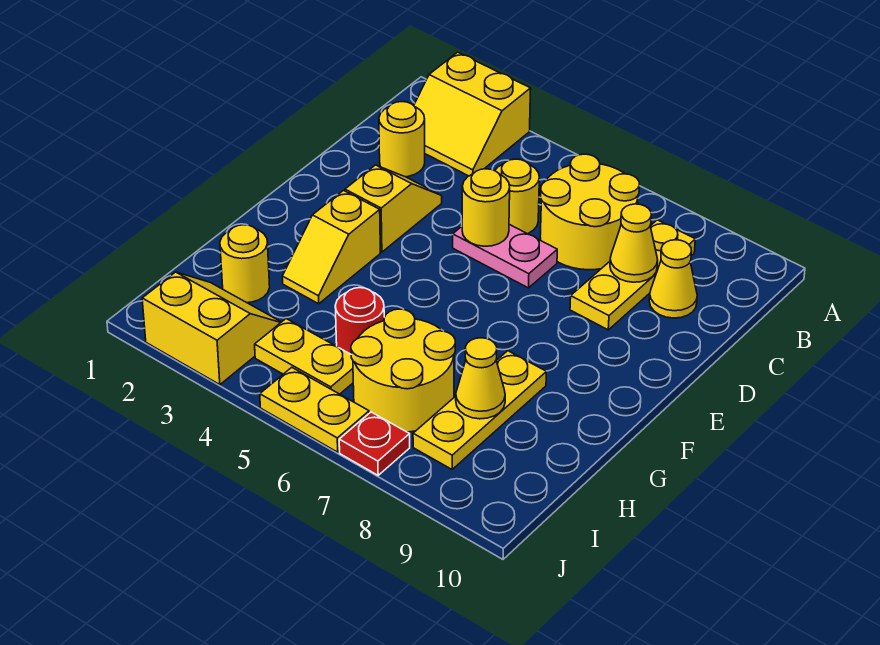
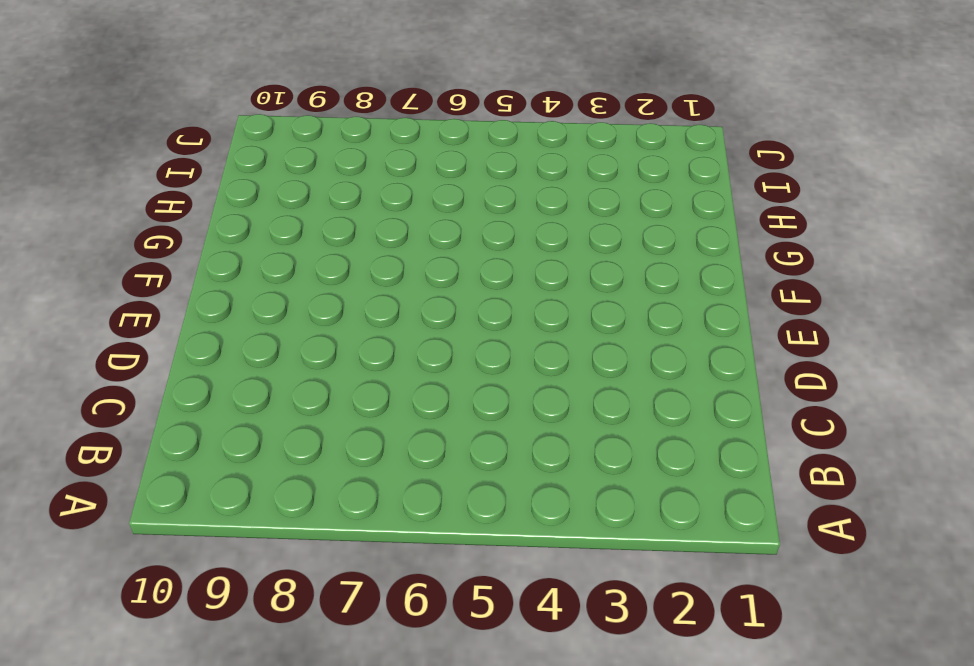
none -> yellow 2x2 slope [414,52,531,176]
none -> yellow 2x2 round brick [540,154,639,270]
none -> yellow 1x3 plate [570,220,695,330]

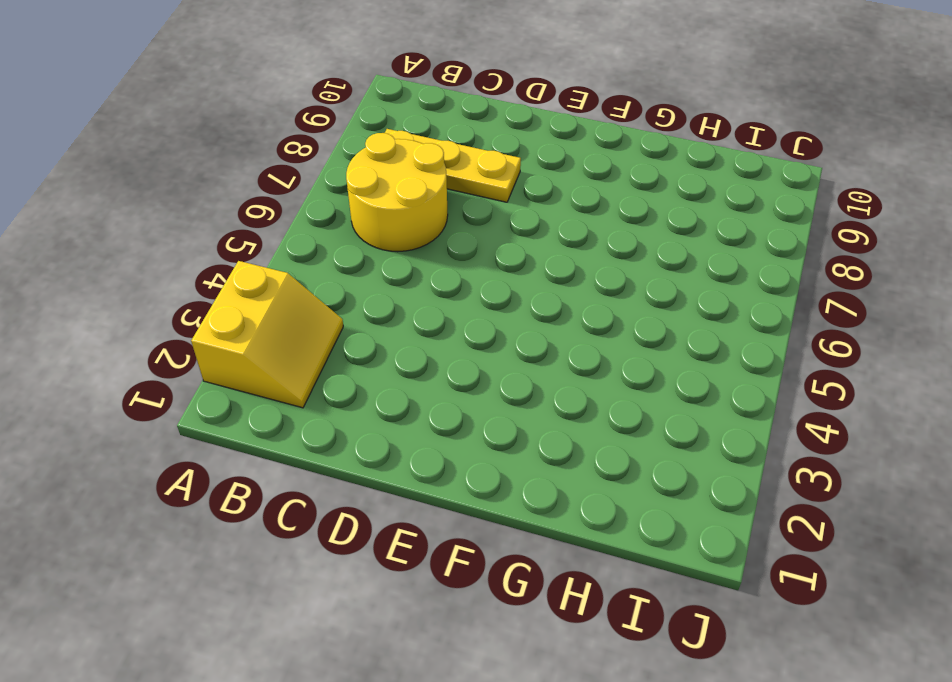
none -> yellow 1x1 round brick [379,102,425,177]
none -> yellow 1x1 round brick [495,159,539,234]
none -> yellow 1x1 cone [649,240,697,318]

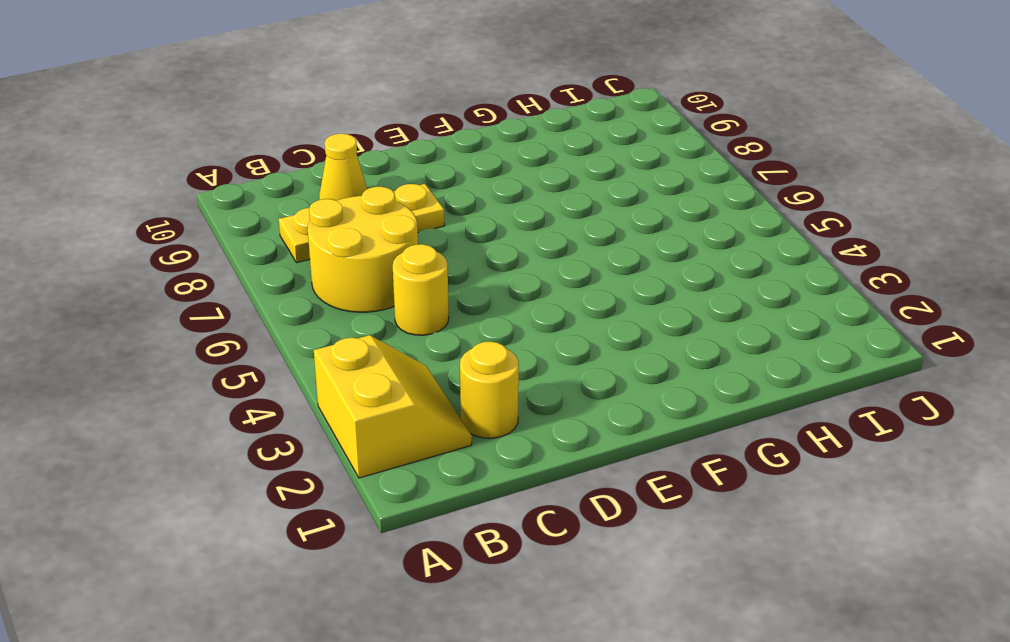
none -> yellow 1x2 slope [345,165,442,252]
none -> pink 1x2 plate [453,224,557,288]
none -> yellow 1x2 slope [282,191,380,304]

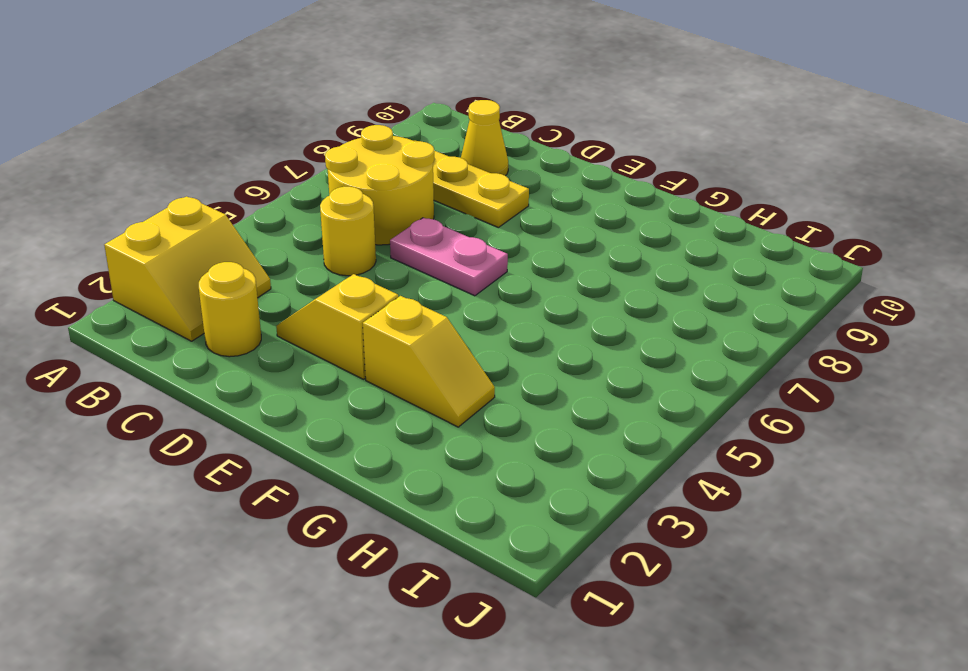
pink 1x2 plate [390,218,508,296] -> pink 1x2 plate turned to [453,224,557,288]
none -> yellow 1x3 plate [413,351,546,469]
none -> yellow 1x1 round brick [220,225,270,303]
none -> red 1x1 round brick [335,288,384,354]

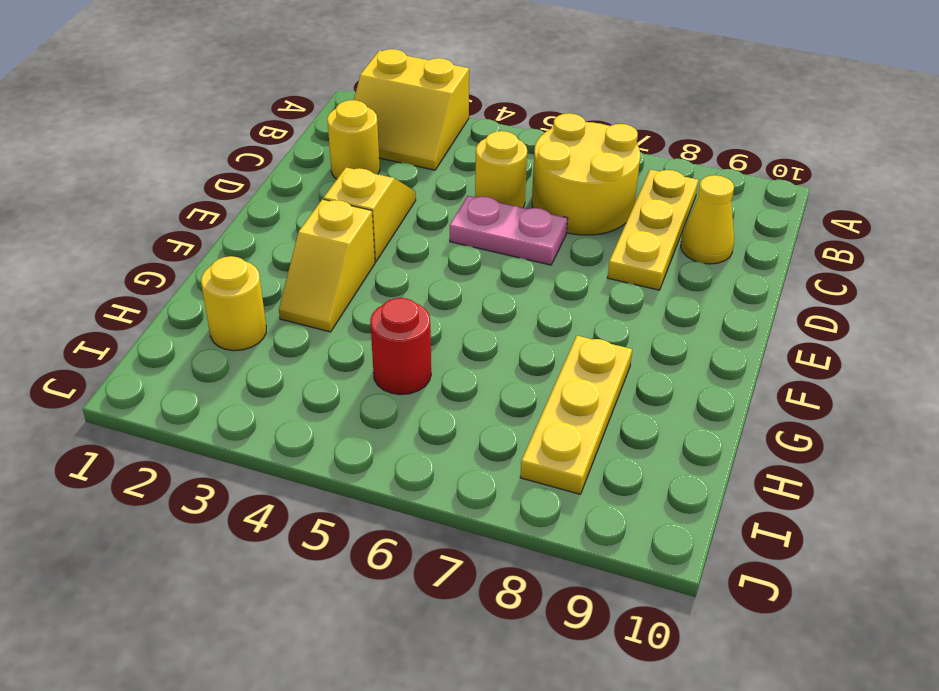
none -> yellow 2x2 round brick [351,309,455,432]
none -> yellow 2x2 slope [142,272,281,385]
none -> yellow 1x2 plate [255,319,353,394]

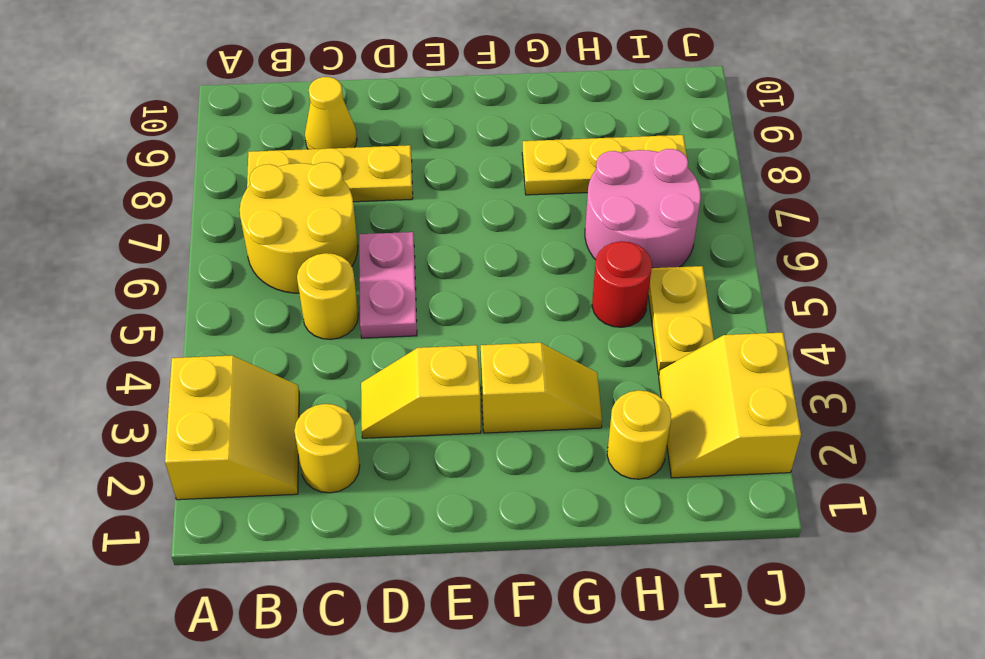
pink 2x2 round brick [585,149,701,268] -> yellow 2x2 round brick [351,309,455,432]
none -> yellow 1x2 plate [260,367,369,452]
none -> red 1x1 plate [339,412,410,475]
none -> yellow 1x1 cone [610,204,658,282]

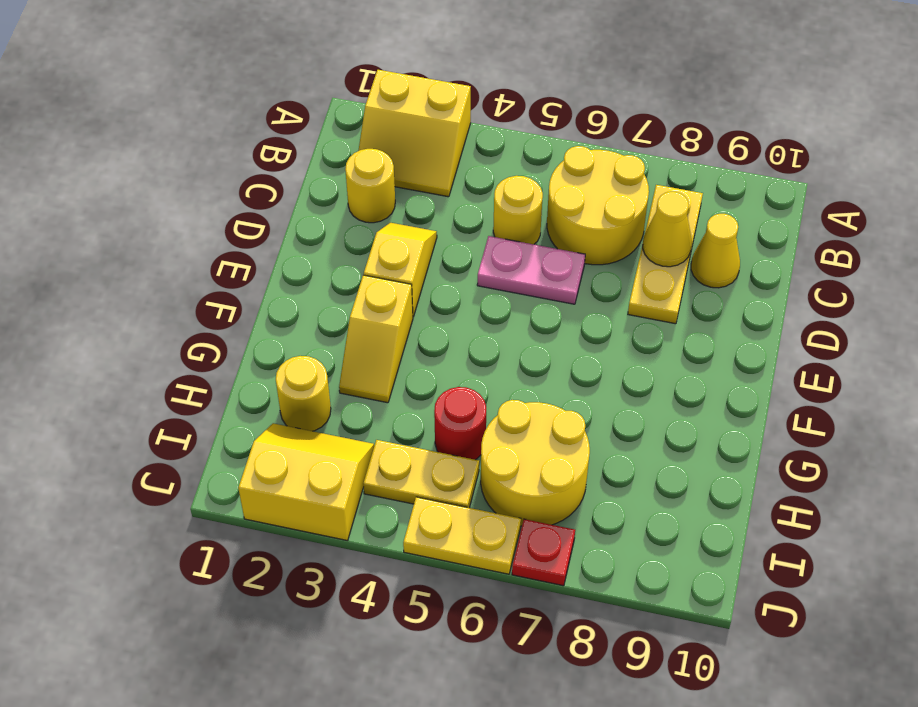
none -> yellow 1x3 plate [413,351,546,469]
none -> yellow 1x1 round brick [462,169,510,246]
none -> yellow 1x1 cone [456,338,505,419]

